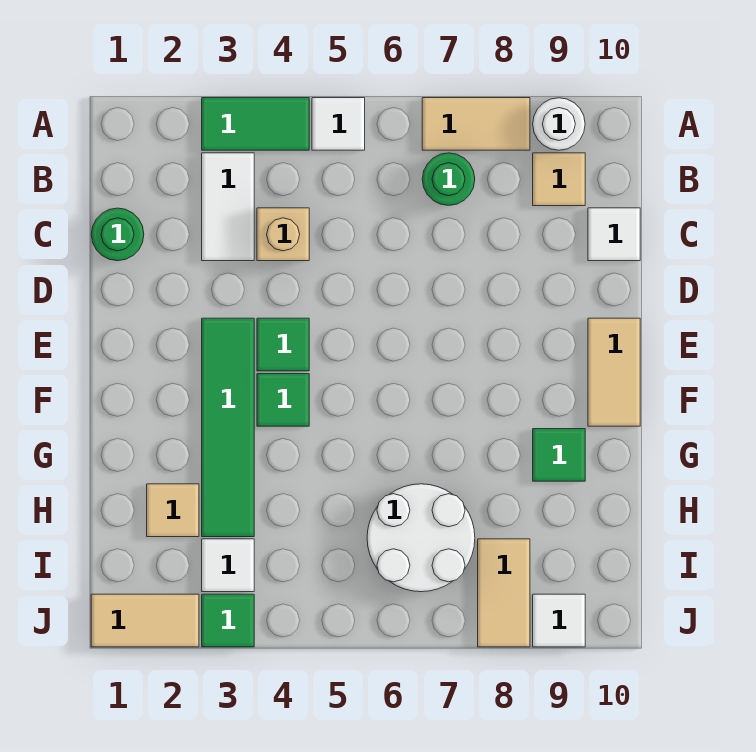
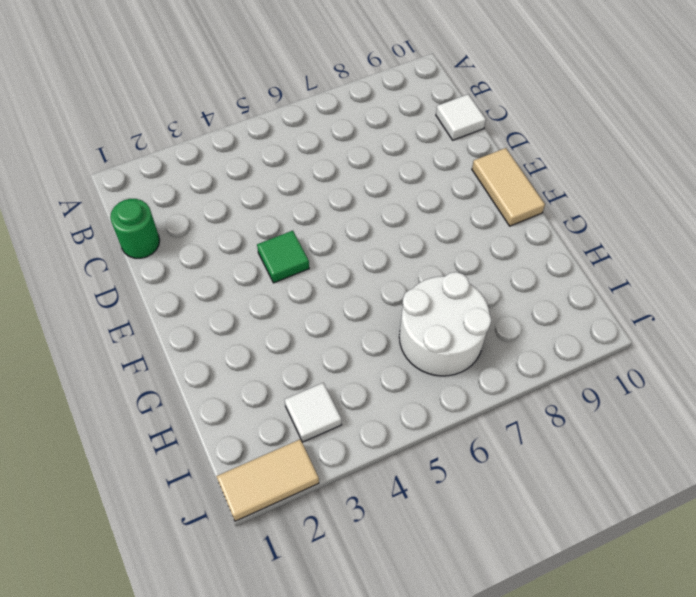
none -> green 1x2 tile [202,98,309,150]
none -> white 1x1 tile [312,98,365,150]
none -> tan 1x2 tile [422,98,530,150]

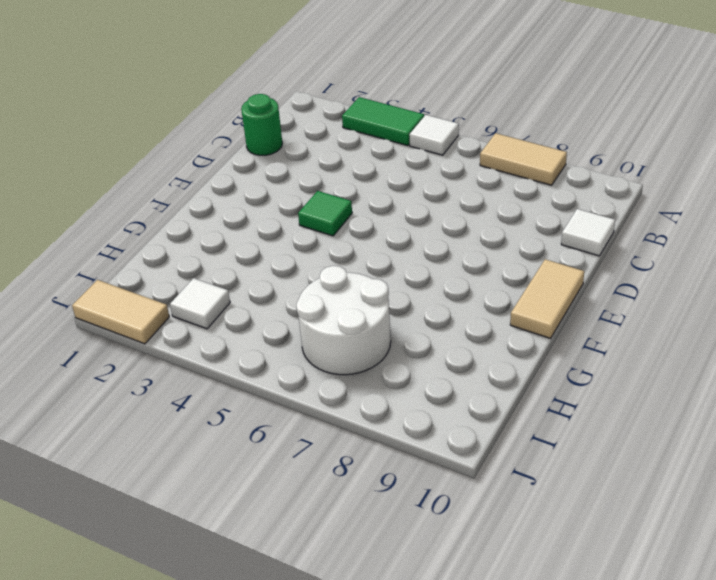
none -> white 1x1 round brick [533,98,585,150]
none -> white 1x2 tile [202,153,254,261]
none -> green 1x1 round brick [422,153,475,205]

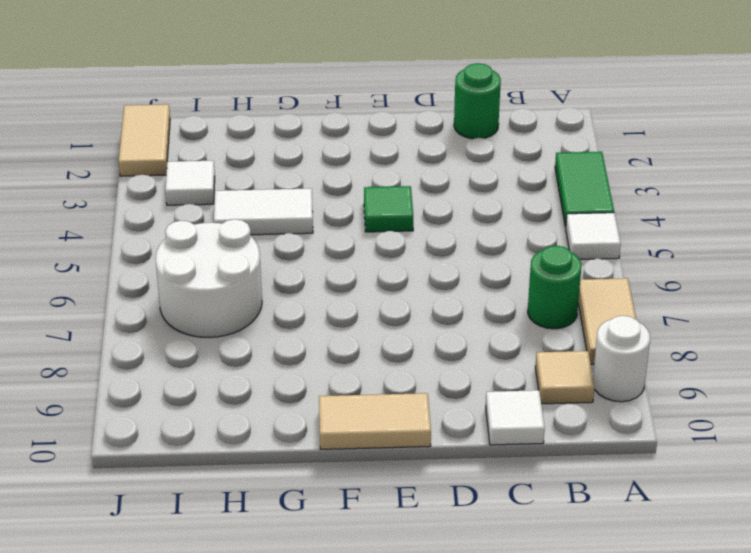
white 1x2 tile [214,188,313,235] -> white 1x2 tile moved to [202,153,254,261]
none -> tan 1x1 brick [257,208,309,261]
none -> green 1x4 tile [202,318,254,537]
none -> green 1x1 tile [257,374,309,426]

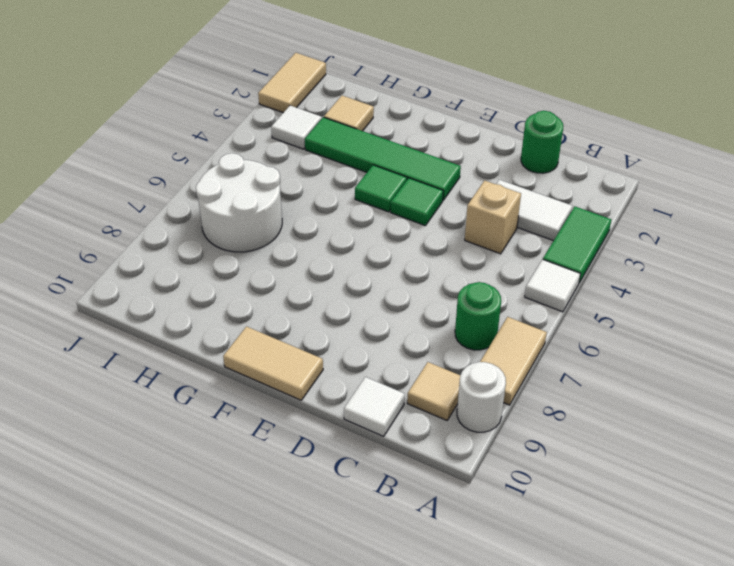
none -> green 1x1 tile [533,429,585,481]
none -> tan 1x2 tile [478,539,530,647]
none -> green 1x1 tile [202,594,254,647]

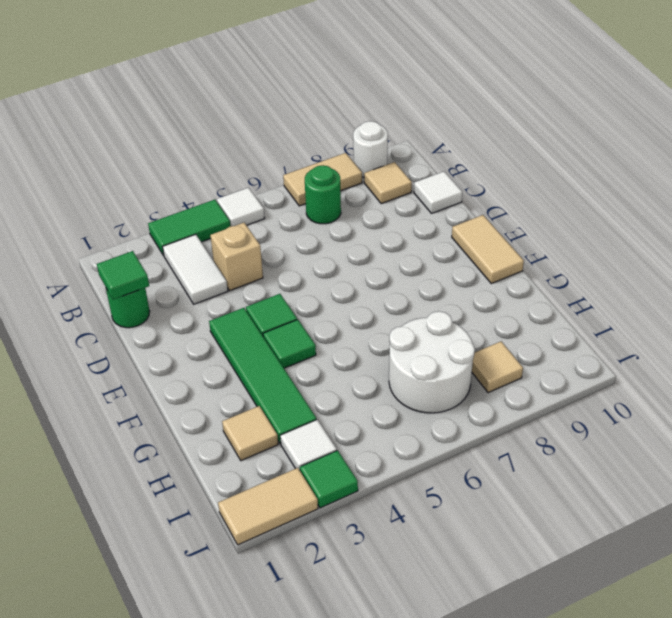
green 1x1 tile [97,251,149,300] -> green 1x1 tile moved to [533,429,585,481]
tan 1x1 tile [472,341,523,393] -> tan 1x2 tile [478,539,530,647]
none -> white 1x1 tile [533,594,585,647]

